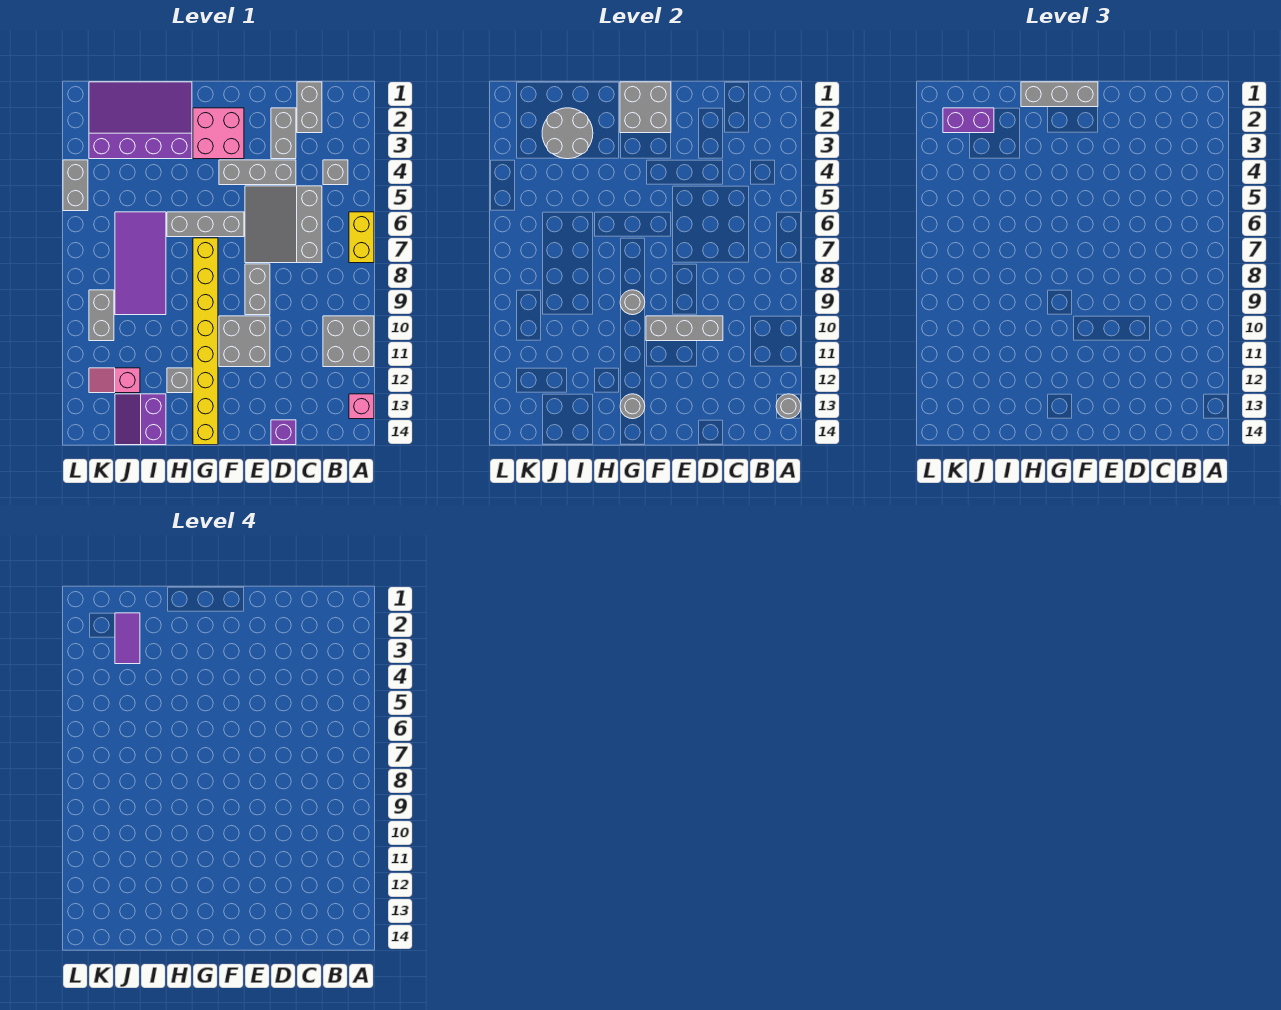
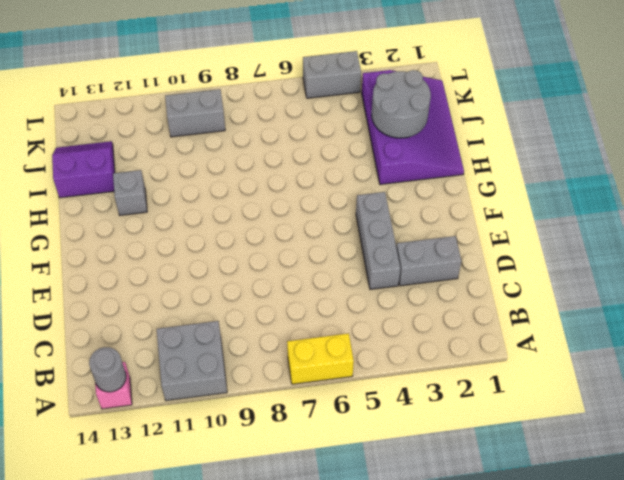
none -> grey 1x1 brick [323,160,348,185]
none -> grey 1x2 brick [297,82,322,133]
none -> grey 3x3 slope [245,186,322,263]
none -> purple 1x1 brick [271,420,296,445]

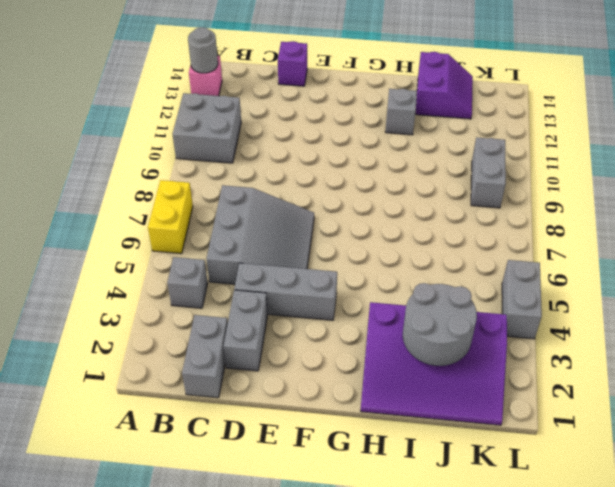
none -> grey 1x2 brick [245,264,270,315]
none -> grey 2x2 brick [219,316,270,367]
none -> pink 2x2 brick [193,108,244,159]
none -> grey 1x3 brick [167,212,244,237]

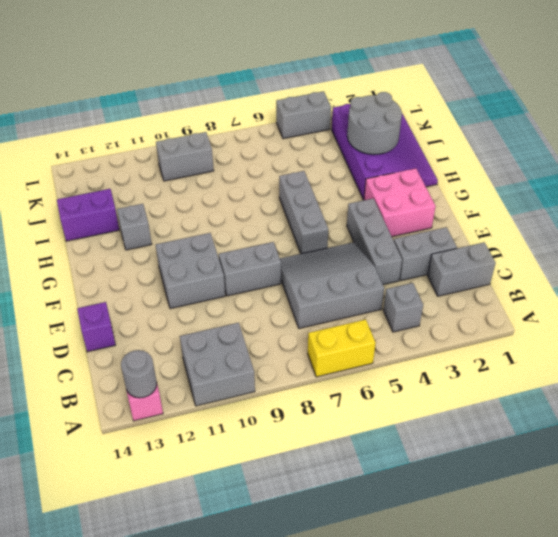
none -> yellow 1x8 brick [193,238,218,445]
none -> purple 2x4 tile [115,212,166,315]
none -> pink 1x2 slope [89,368,140,393]
none -> grey 1x3 brick [646,316,723,341]

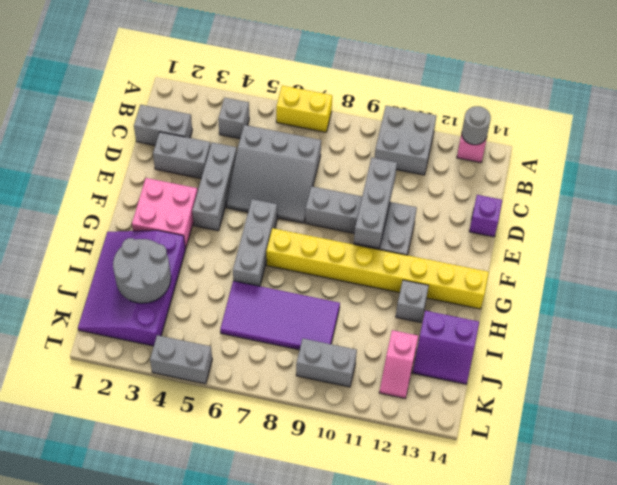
none -> grey 2x2 brick [620,82,671,133]
none -> grey 1x1 round brick [620,290,645,315]
none -> grey 1x1 round brick [620,394,645,419]
none -> grey 1x3 brick [1021,82,1098,107]

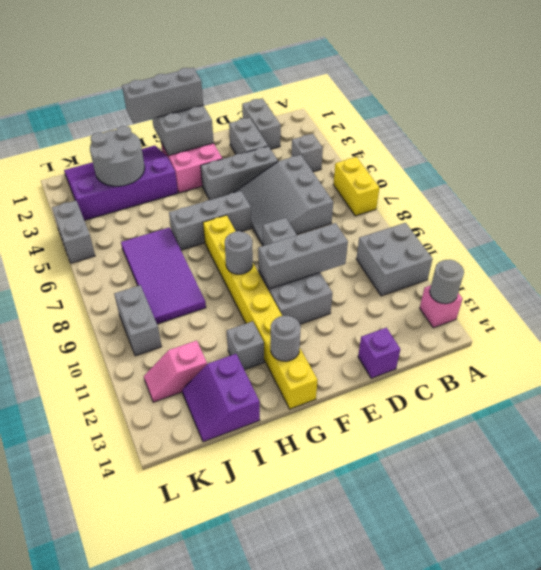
none -> purple 1x2 brick [943,108,994,133]
none -> purple 1x2 tile [115,613,140,664]

